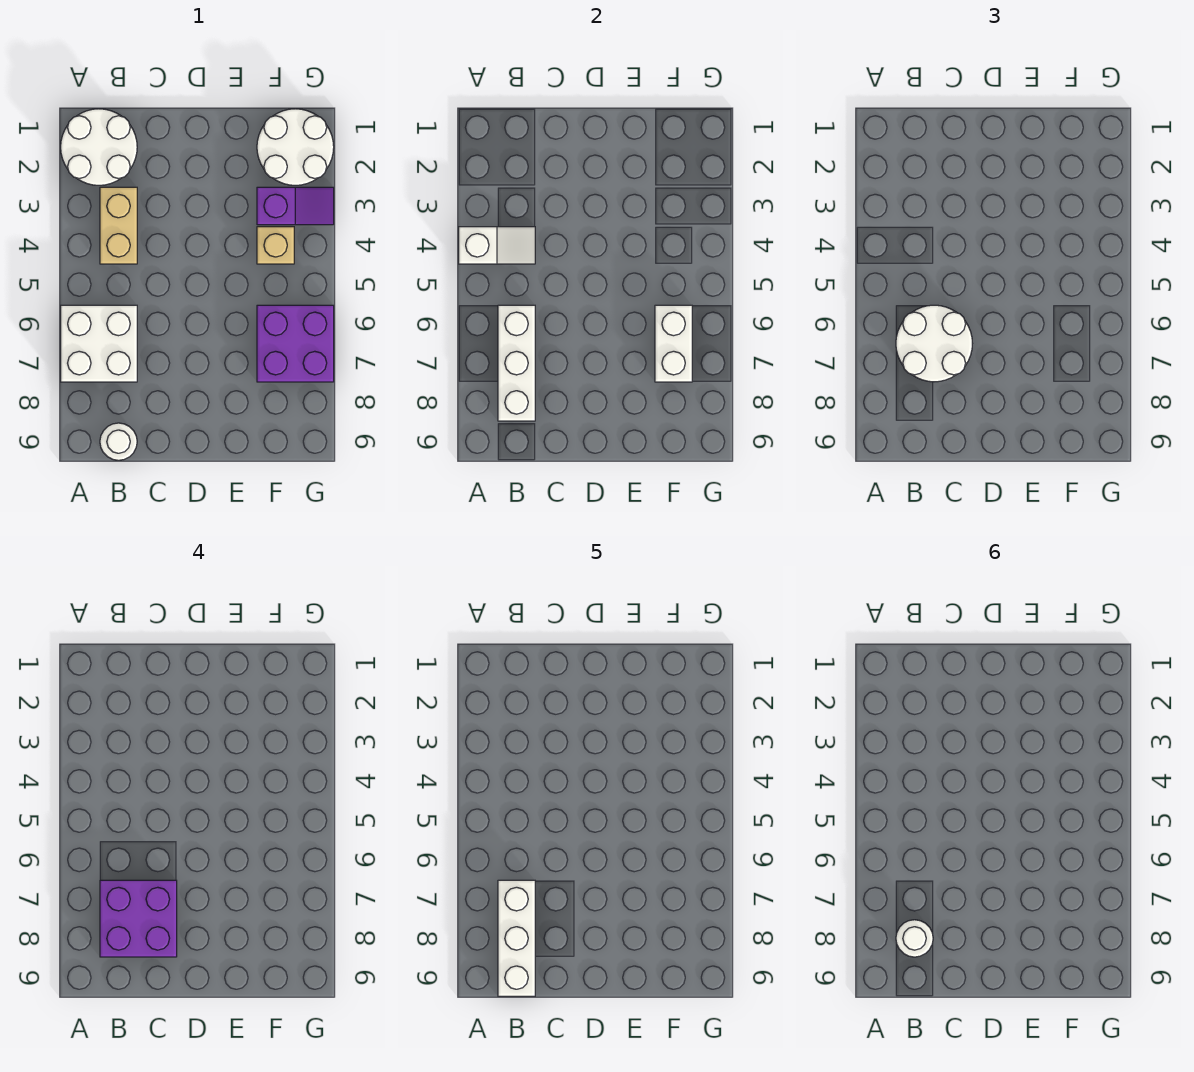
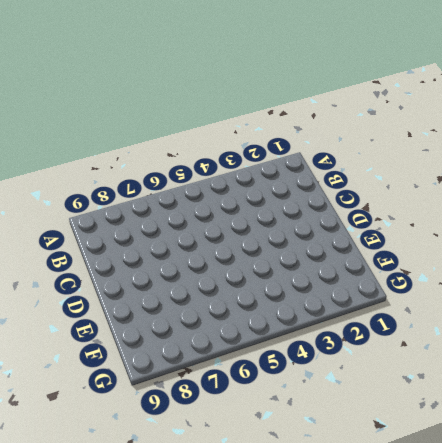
none -> white 2x2 round brick [61,109,137,185]
none -> white 2x2 brick [61,305,137,382]
none -> tan 1x2 brick [100,187,137,264]

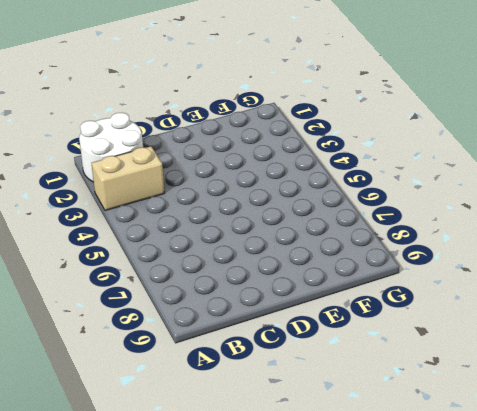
tan 1x2 brick [92,146,165,210] -> tan 1x2 brick turned to [100,187,137,264]
none -> white 2x2 brick [61,305,137,382]
none -> white 1x1 round brick [100,423,137,460]
none -> white 2x2 round brick [257,109,334,185]

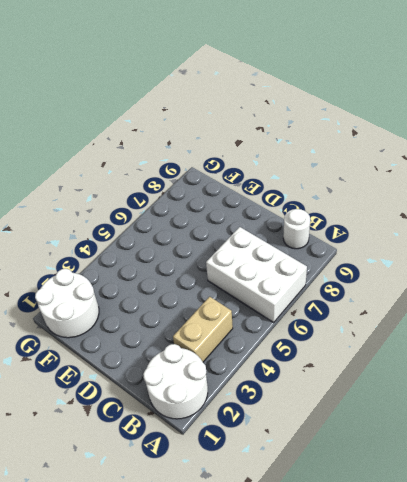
white 2x3 brick [206,227,307,322] -> white 2x2 brick [61,305,137,382]
none -> purple 1x2 slope [257,187,334,225]
none -> tan 1x1 brick [257,227,294,264]
none -> purple 2x2 brick [257,305,334,382]

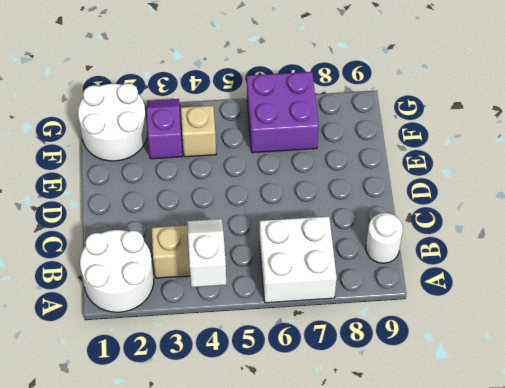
none -> white 1x3 brick [498,305,535,421]
none -> white 1x2 brick [655,305,692,382]
none -> white 2x2 round brick [896,305,972,382]

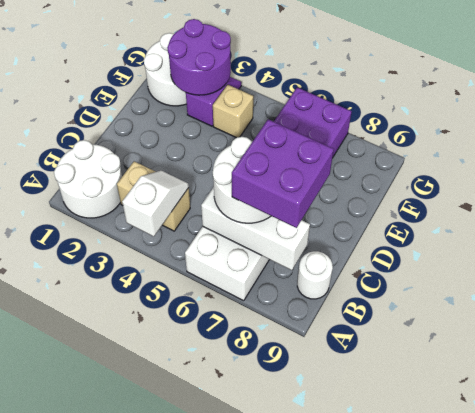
purple 2x2 round brick [167,19,231,95] -> none
none -> white 1x2 brick [655,305,692,382]
none -> white 1x3 brick [498,880,535,996]
none -> white 1x1 round brick [896,920,933,957]

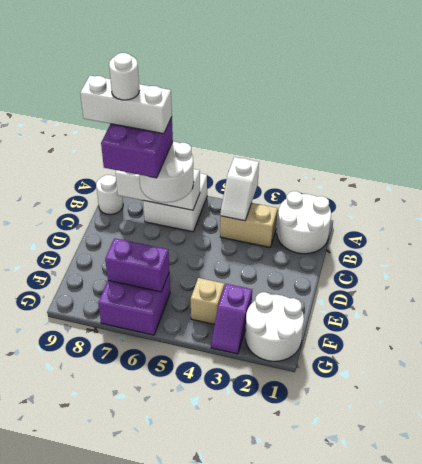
purple 1x2 brick [105,238,169,292] -> white 1x2 brick [655,305,692,382]

